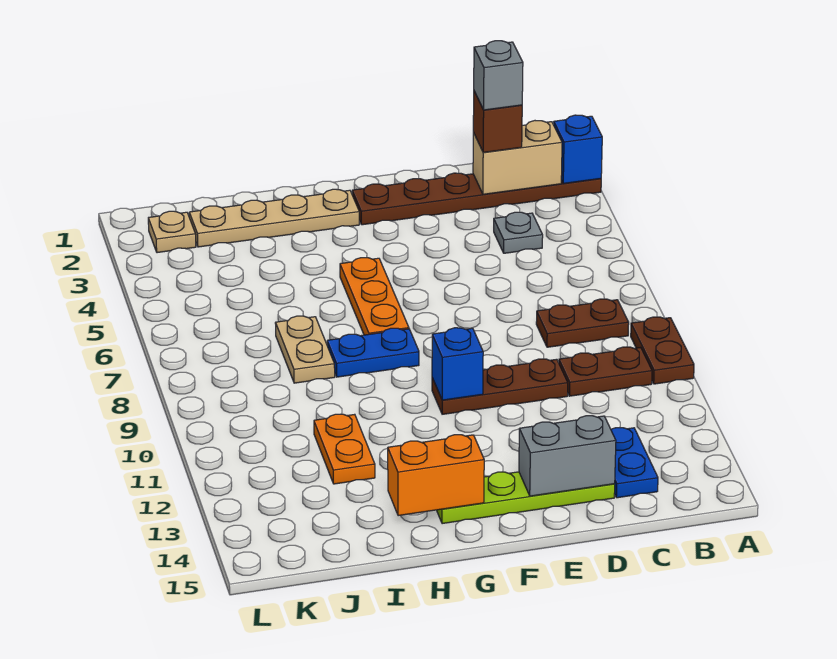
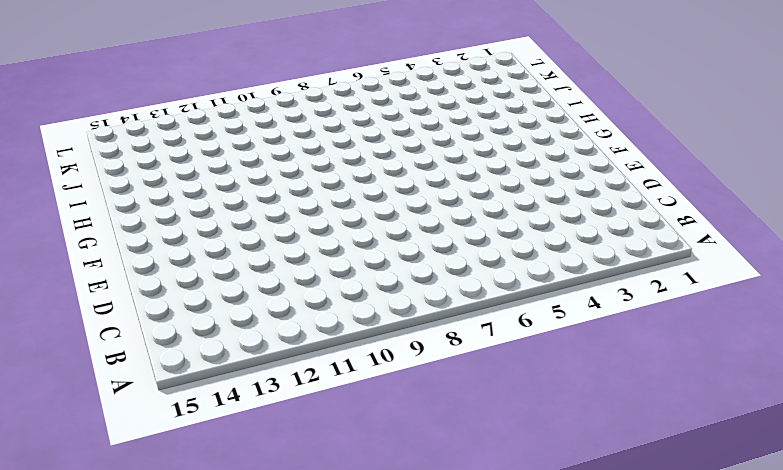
none -> brown 1x6 plate [352,173,601,225]
none -> brown 1x2 plate [631,317,694,384]
none -> brown 1x2 plate [536,299,629,347]

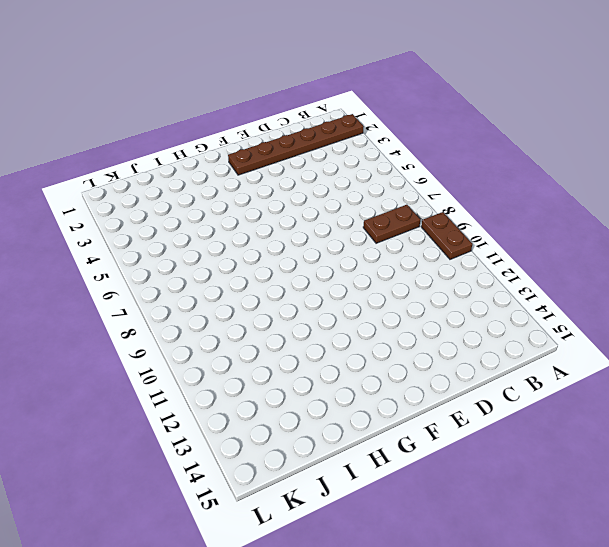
none -> brown 1x2 plate [559,347,652,396]
none -> grey 1x1 plate [494,212,543,253]
none -> blue 1x2 plate [611,428,658,498]

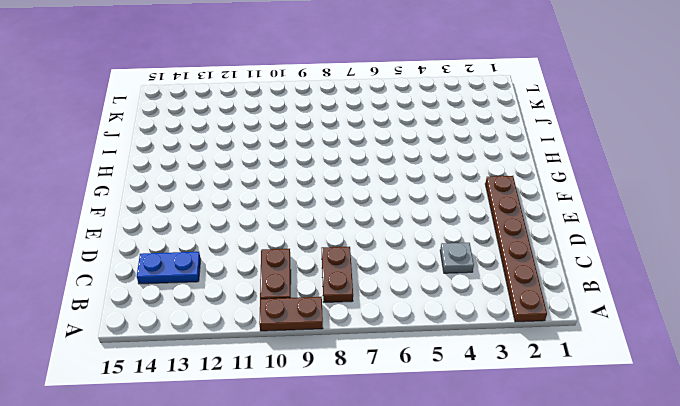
none -> brown 1x3 plate [432,359,568,414]
none -> lime 1x4 plate [437,472,615,524]
none -> tan 1x4 plate [189,189,359,247]

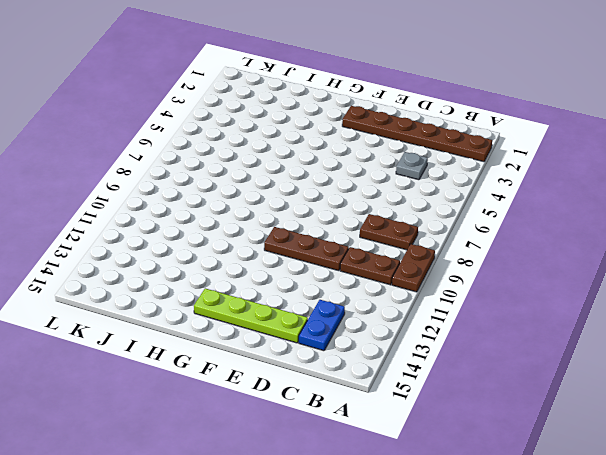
none -> tan 1x4 plate [189,189,359,247]
none -> orange 1x3 plate [340,258,409,335]
none -> blue 1x2 plate [327,328,419,377]

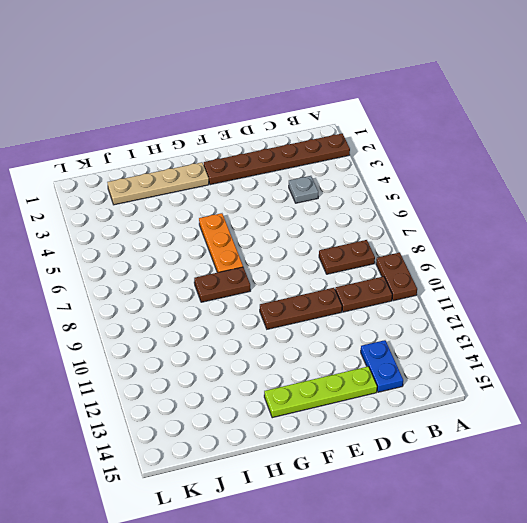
brown 1x2 plate [194,267,250,302] -> blue 1x2 plate [327,328,419,377]
none -> tan 1x2 plate [275,316,335,383]
none -> orange 1x2 plate [314,414,375,484]
none -> tan 1x1 plate [148,211,196,253]

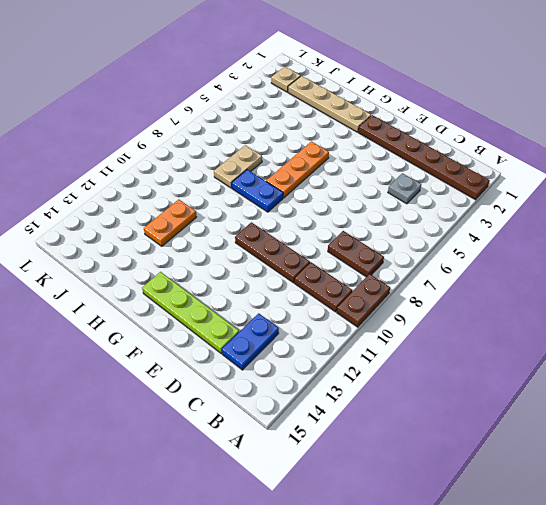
none -> blue 1x1 brick [554,115,602,183]
none -> tan 1x2 brick [473,121,562,194]
none -> grey 1x2 brick [519,416,616,496]

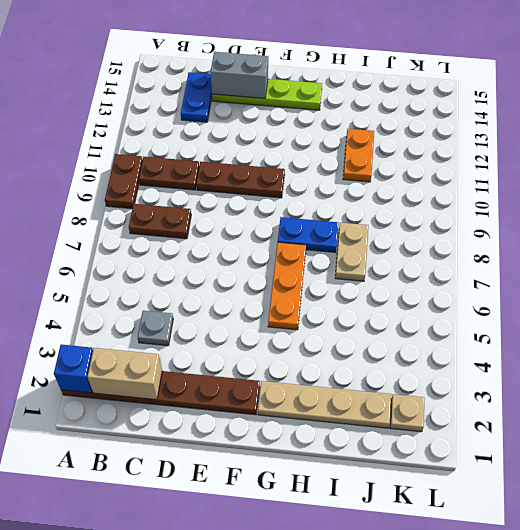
none -> blue 1x1 brick [432,328,483,400]
none -> orange 1x2 brick [388,435,484,516]
none -> brown 1x1 brick [473,91,522,152]

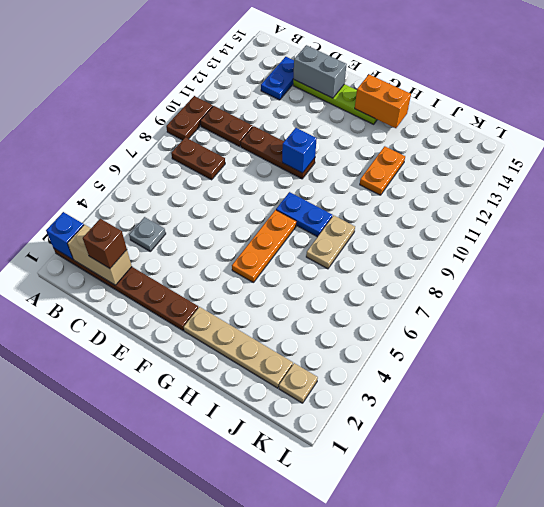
none -> grey 1x1 brick [474,41,523,110]

